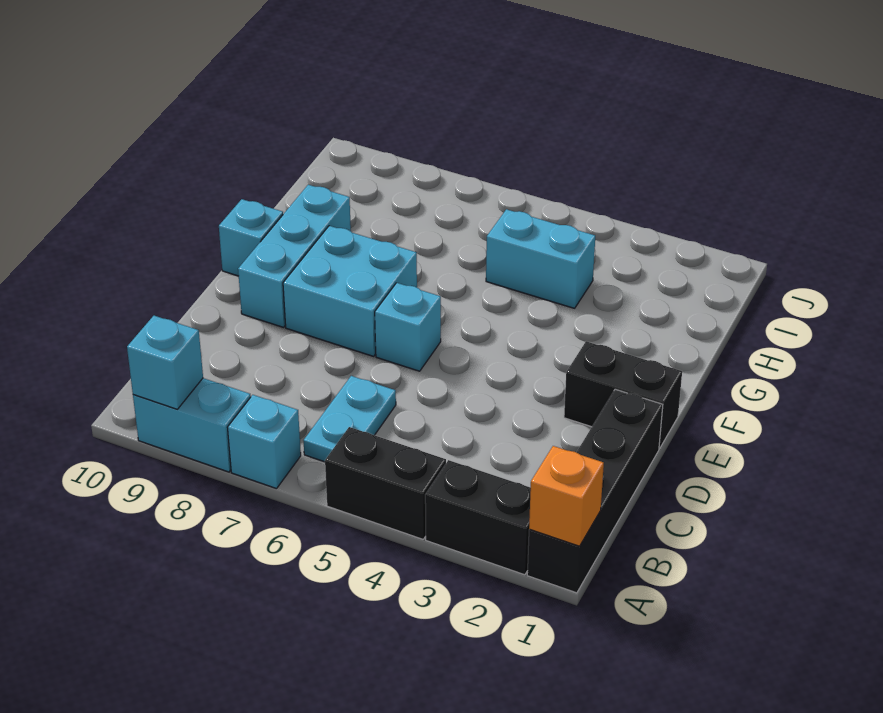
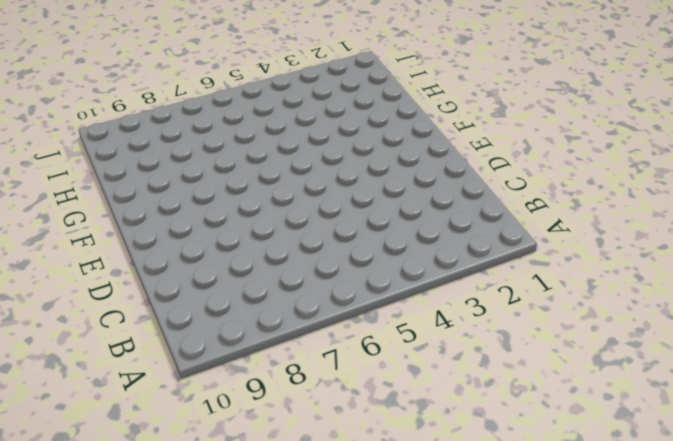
none -> black 1x4 brick [527,389,663,593]
none -> black 1x2 brick [425,460,531,575]
none -> black 1x2 brick [325,427,446,539]

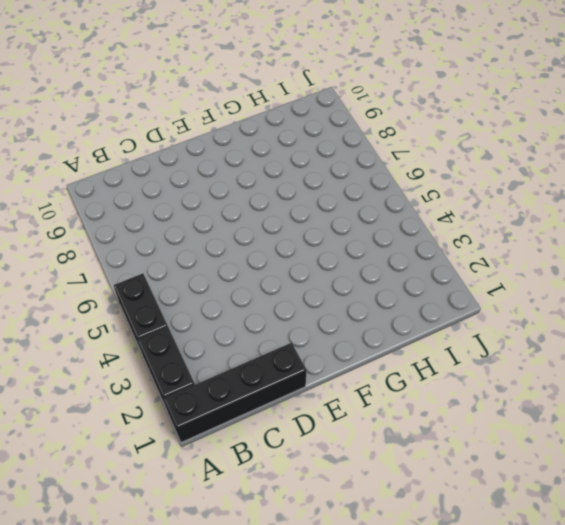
none -> cyan 1x1 brick [227,395,301,489]
none -> cyan 1x2 brick [133,378,251,472]
none -> cyan 1x2 plate [303,376,396,462]

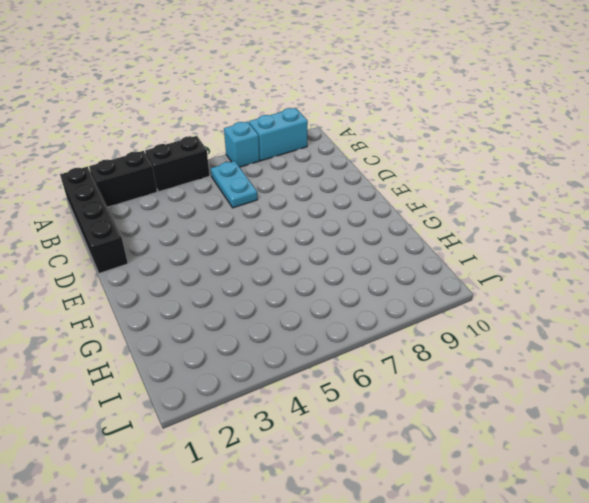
none -> black 1x2 brick [564,341,682,449]
none -> cyan 1x1 brick [375,283,441,371]
none -> cyan 2x2 brick [283,226,417,356]

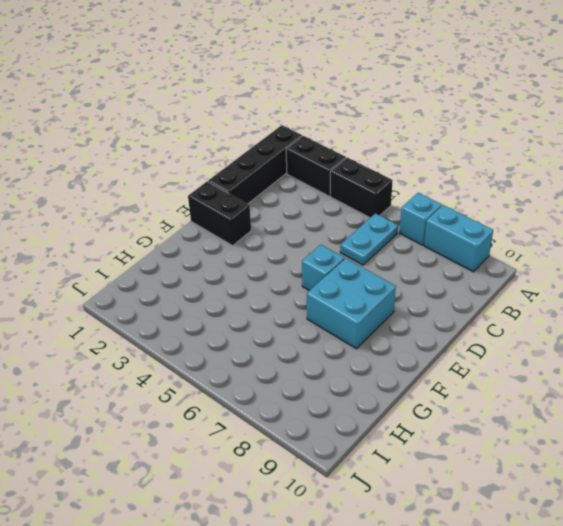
none -> cyan 1x3 brick [238,185,351,327]
none -> cyan 1x1 brick [219,199,283,276]
none -> cyan 1x2 brick [486,209,595,308]

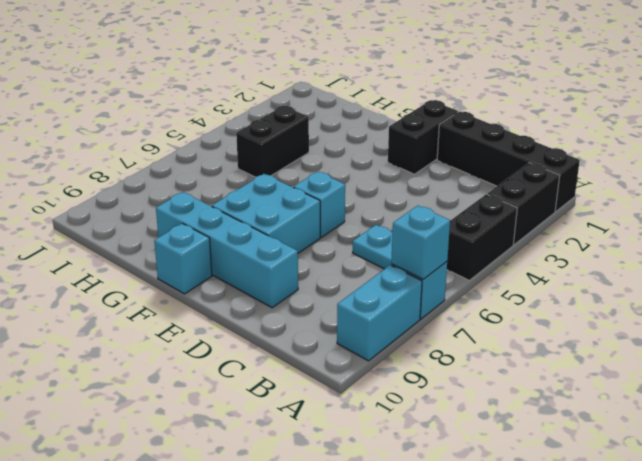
cyan 1x1 brick [391,205,450,279] -> cyan 1x1 brick moved to [127,316,203,409]
cyan 1x4 brick [156,192,298,308] -> cyan 1x3 brick [238,185,351,327]
black 1x2 brick [236,106,309,177] -> cyan 1x2 brick [486,209,595,308]
none -> orange 1x1 brick [529,446,604,546]

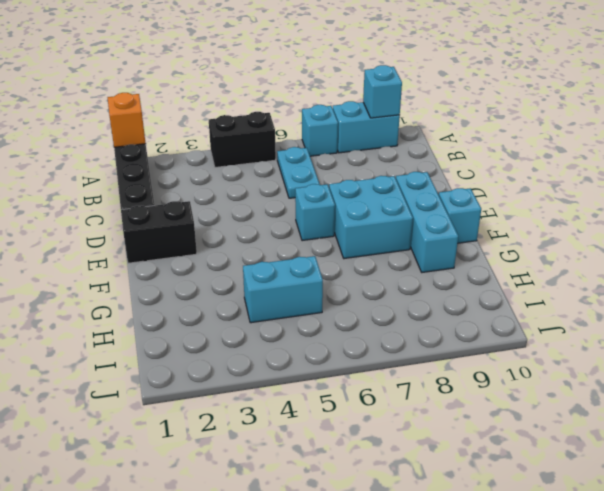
none -> black 1x2 brick [425,460,531,575]

